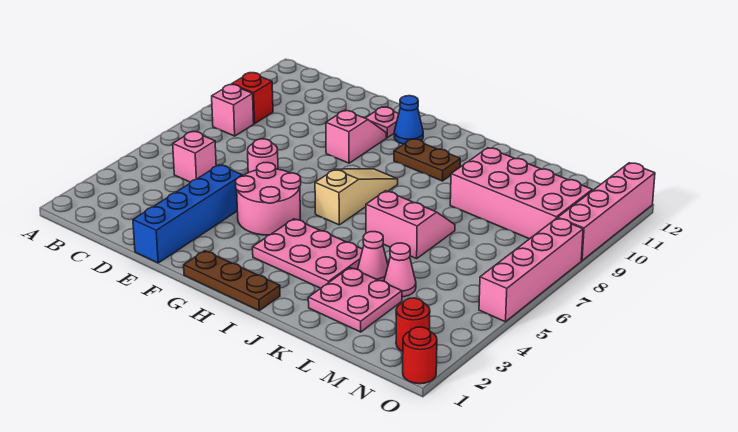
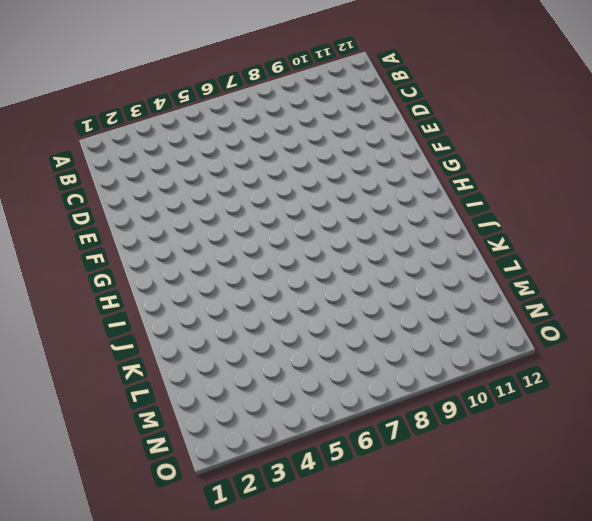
none -> pink 1x1 brick [212,84,254,136]
none -> red 1x1 brick [232,73,273,124]
none -> pink 1x1 brick [173,132,216,182]

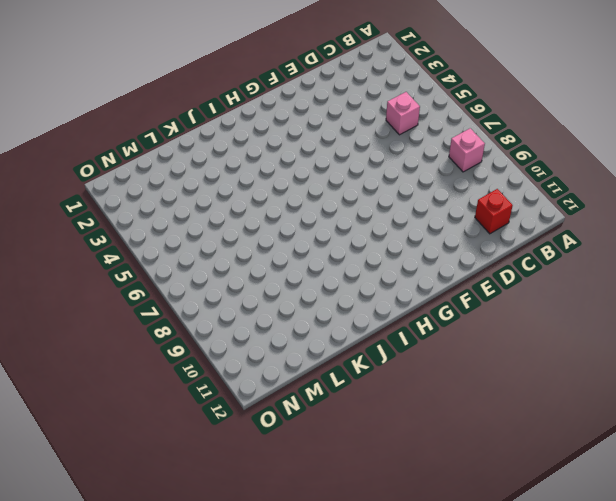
red 1x1 brick [475,189,513,234] -> red 1x1 brick moved to [232,73,273,124]
none -> blue 1x4 brick [133,165,243,263]
none -> pink 1x1 round brick [248,139,278,173]
none -> pink 2x2 round brick [236,162,301,235]

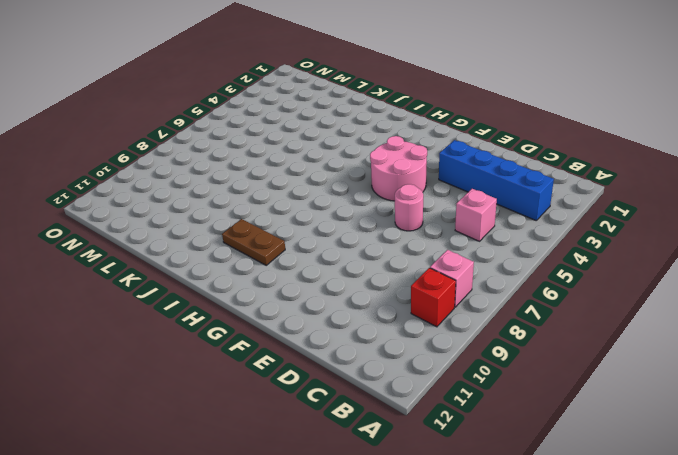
blue 1x4 brick [439,140,554,220] -> blue 1x4 brick turned to [133,165,243,263]
none -> pink 1x2 slope [326,110,386,163]
none -> pink 1x1 plate [365,107,399,138]
none -> brown 1x3 plate [184,251,280,310]

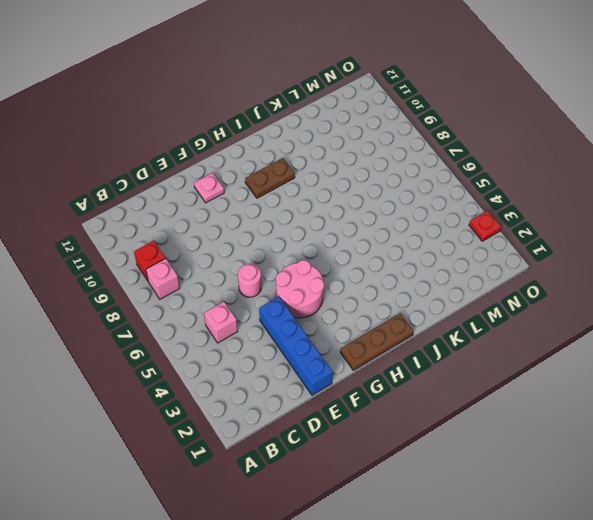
red 1x1 plate [469,211,501,241] -> none
none -> pink 1x2 slope [326,110,386,163]
none -> blue 1x1 cone [394,96,423,144]
none -> pink 2x3 plate [253,219,363,288]

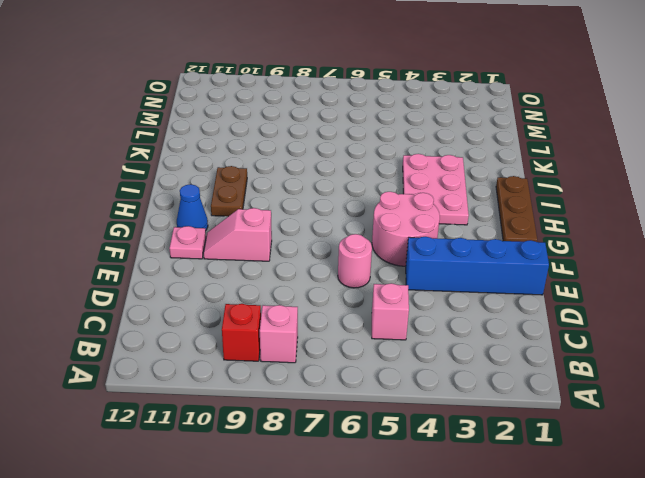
none -> tan 1x3 slope [315,169,398,225]
none -> pink 2x2 slope [366,191,455,259]
none -> pink 2x2 plate [308,268,402,332]

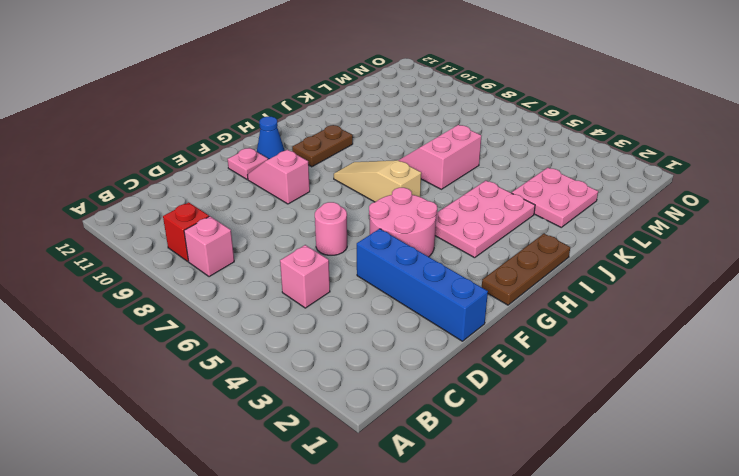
none -> pink 1x1 cone [358,232,388,281]
none -> pink 2x4 brick [450,148,592,239]
none -> pink 1x1 cone [384,243,416,297]

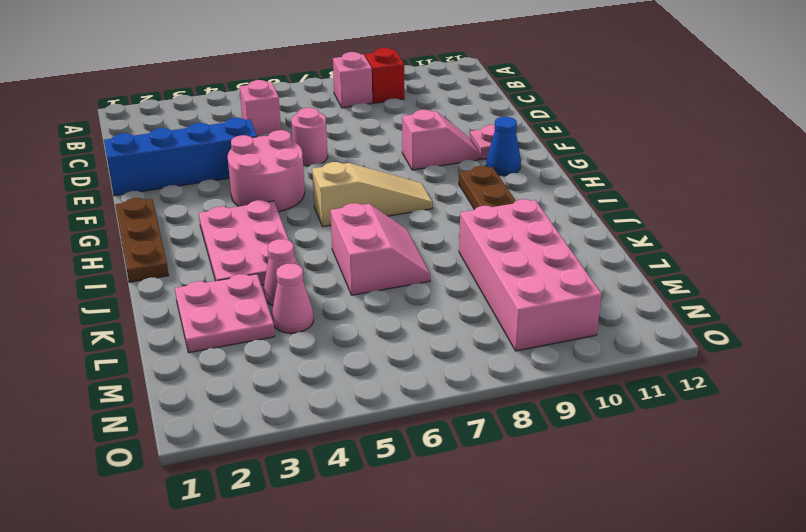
none -> red 1x1 round brick [396,298,430,352]
none -> red 1x1 round brick [403,327,437,384]
none -> pink 1x4 brick [479,218,583,322]

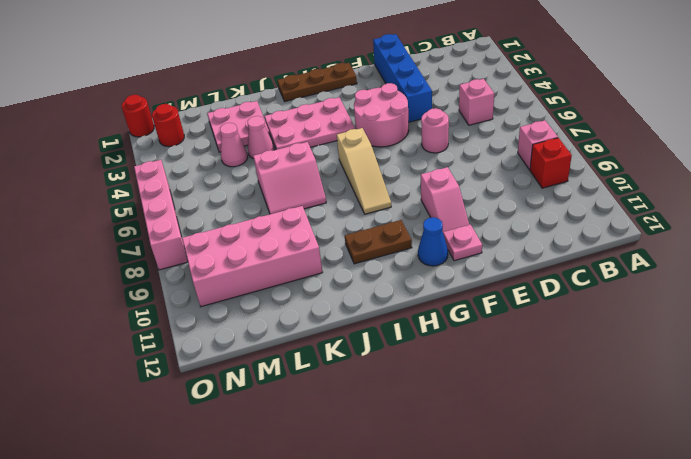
none -> pink 1x4 brick [558,163,655,261]

